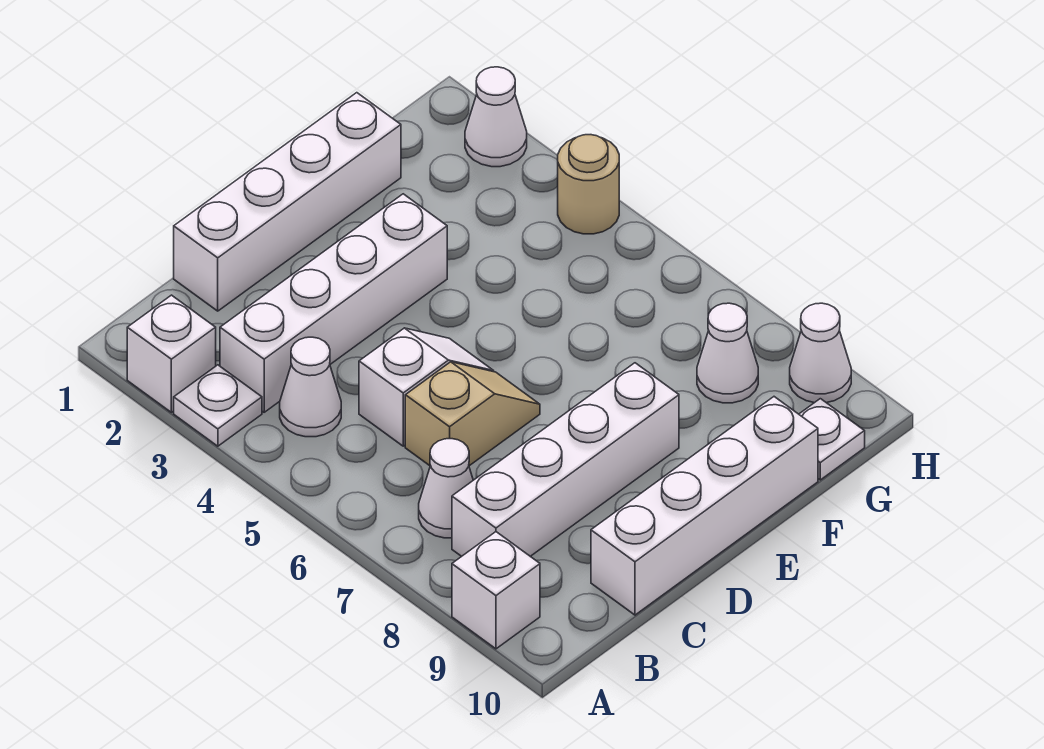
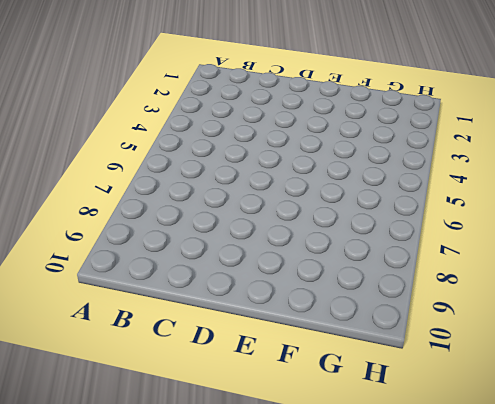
none -> white 1x1 brick [127,295,216,412]
none -> white 1x1 plate [174,365,262,446]
none -> white 1x1 brick [452,532,540,649]

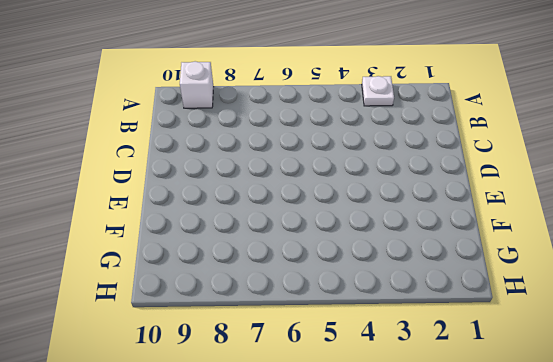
none -> white 1x1 brick [127,295,216,412]
none -> white 1x4 brick [220,194,447,412]
none -> white 1x1 cone [280,337,341,437]

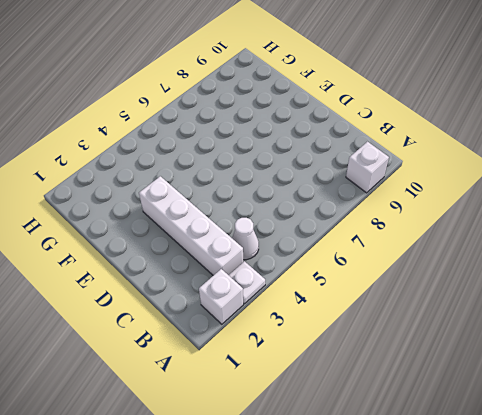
none -> white 1x1 cone [419,439,473,538]
none -> white 1x4 brick [452,363,679,556]
none -> white 1x4 brick [174,93,401,311]

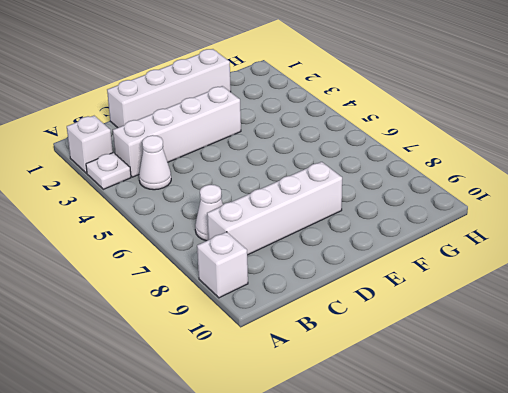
none -> white 1x2 slope [359,328,494,446]
none -> tan 1x2 slope [405,362,540,466]
none -> white 1x4 brick [591,397,818,615]

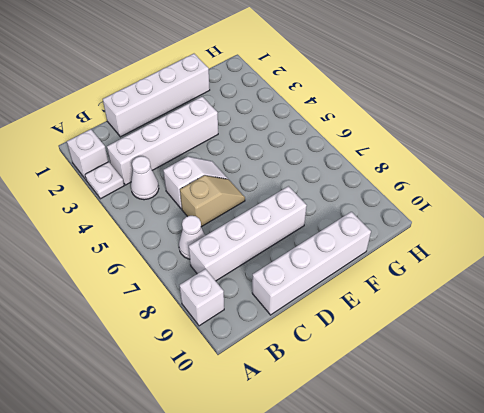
none -> white 1x1 cone [697,303,758,403]
none -> white 1x1 plate [799,399,865,480]
none -> white 1x1 cone [465,67,527,167]

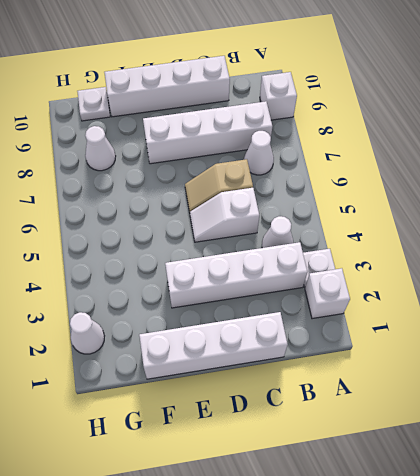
none -> tan 1x1 round brick [558,135,619,234]
none -> white 1x1 cone [790,303,851,403]

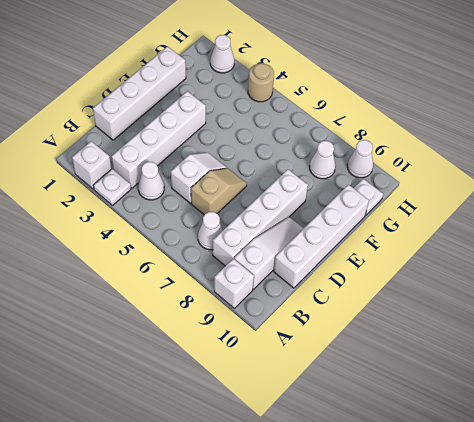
white 1x3 slope [234,217,304,289] -> none

